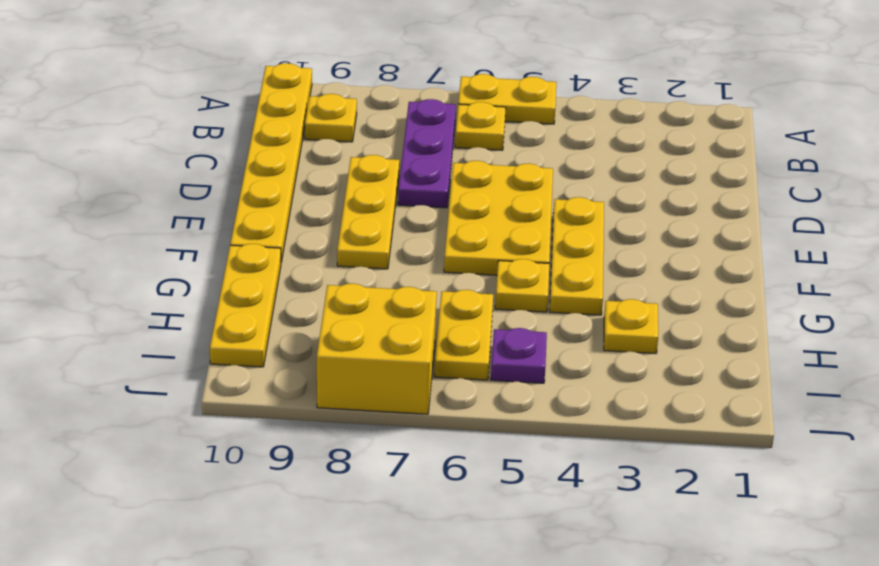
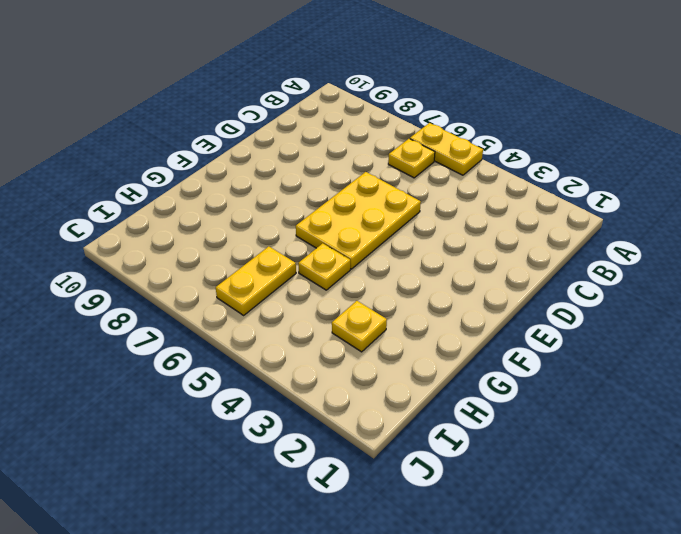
none -> yellow 1x6 plate [230,63,312,262]
none -> purple 1x3 plate [398,99,456,208]
none -> yellow 1x1 plate [305,94,357,142]

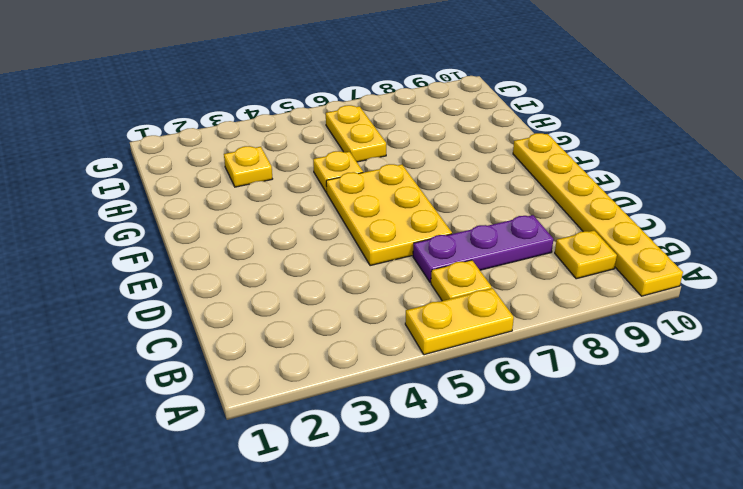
purple 1x3 plate [413,215,553,283] -> purple 1x3 plate turned to [398,99,456,208]
none -> yellow 1x3 plate [337,155,399,269]
none -> yellow 1x3 plate [550,197,604,315]
none -> yellow 1x3 plate [210,244,281,367]

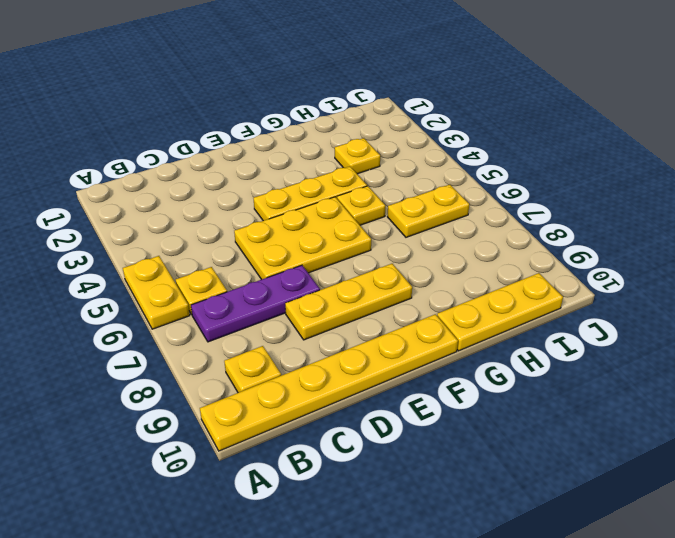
none -> purple 1x1 plate [491,328,547,383]
none -> yellow 2x2 brick [317,283,437,414]

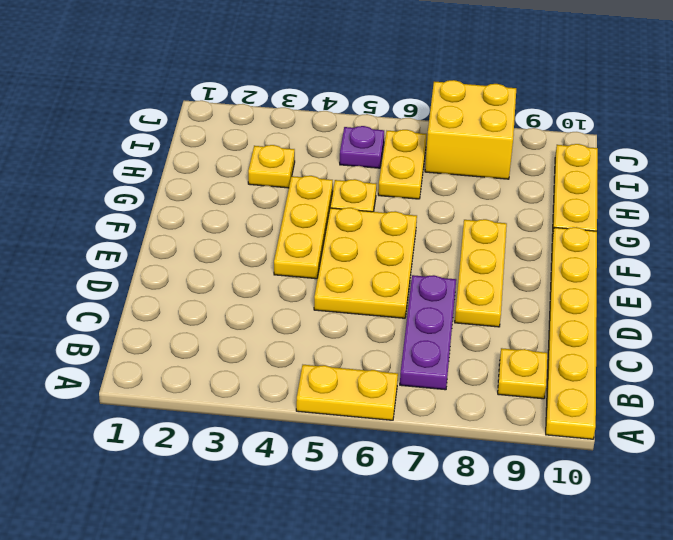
none -> yellow 1x1 plate [455,102,506,150]

